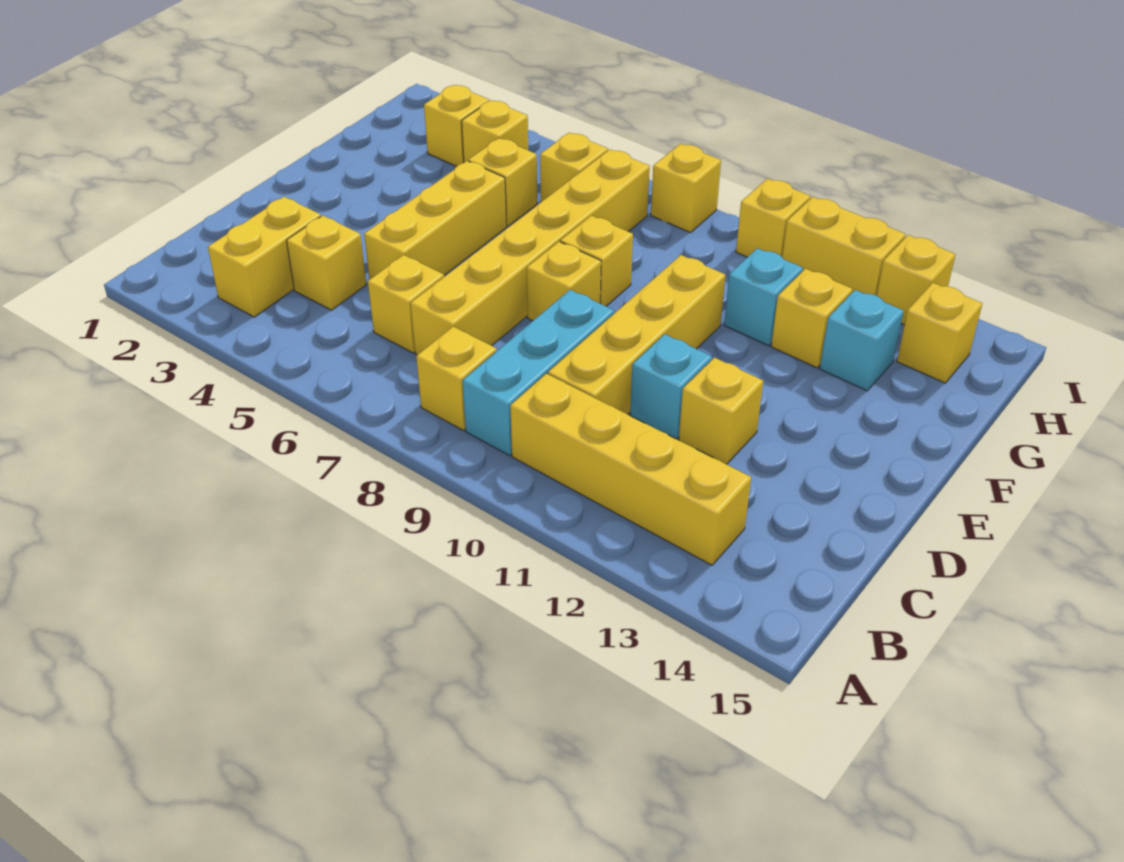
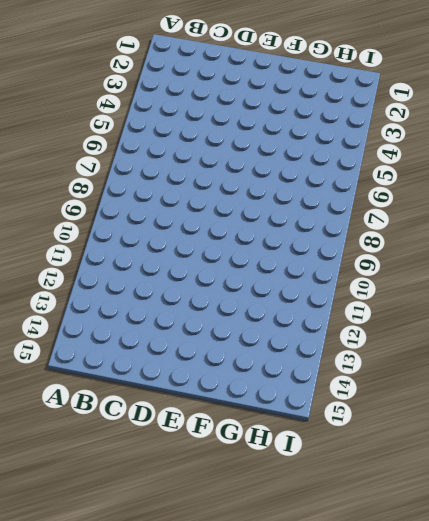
none -> yellow 1x2 brick [208,197,321,317]
none -> yellow 1x1 brick [416,327,497,431]
none -> cyan 1x3 brick [463,290,614,456]

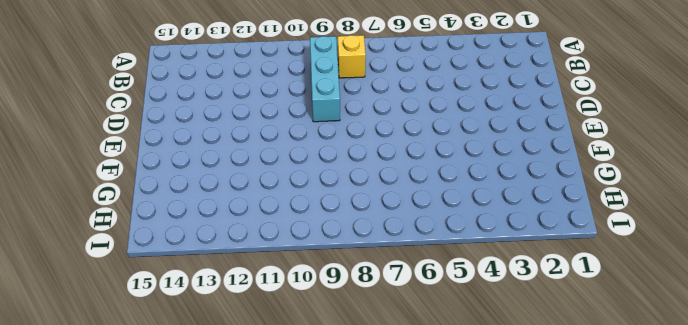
none -> yellow 1x2 brick [208,197,321,317]
none -> yellow 1x4 brick [510,374,751,565]
none -> yellow 1x1 brick [286,215,366,310]

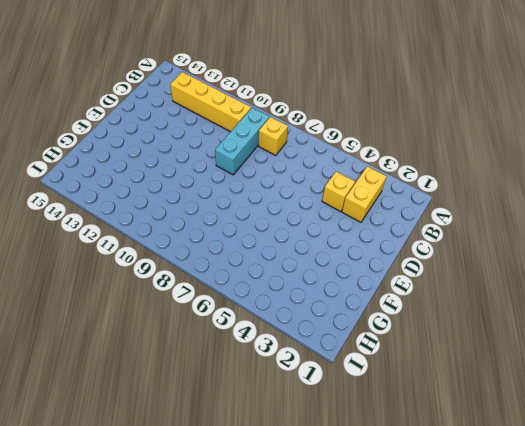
none -> yellow 1x1 brick [368,255,444,353]
none -> yellow 1x6 brick [411,149,650,355]
none -> yellow 1x4 brick [548,255,725,414]

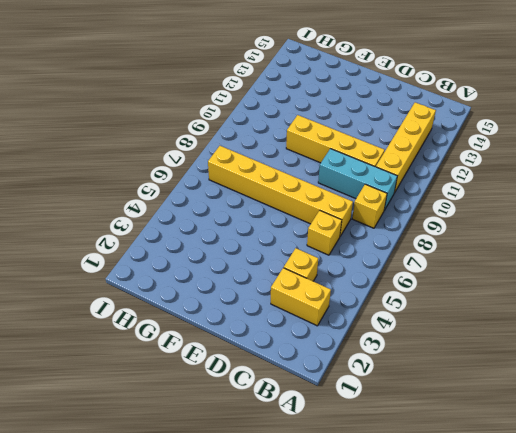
none -> yellow 1x3 brick [364,161,507,280]
none -> cyan 1x1 brick [630,334,712,439]
none -> yellow 1x1 brick [679,358,763,464]

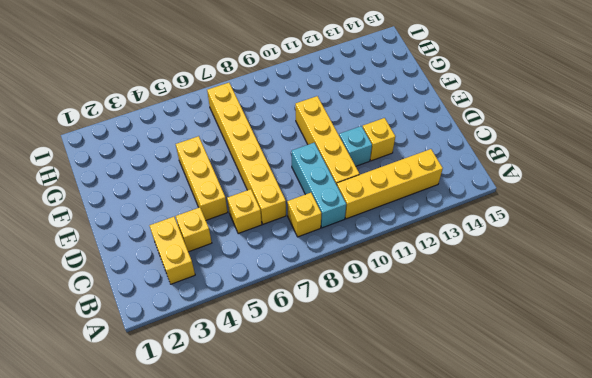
none -> yellow 1x1 brick [527,242,601,321]
none -> yellow 1x1 brick [560,216,633,306]
none -> yellow 1x1 brick [468,138,537,226]

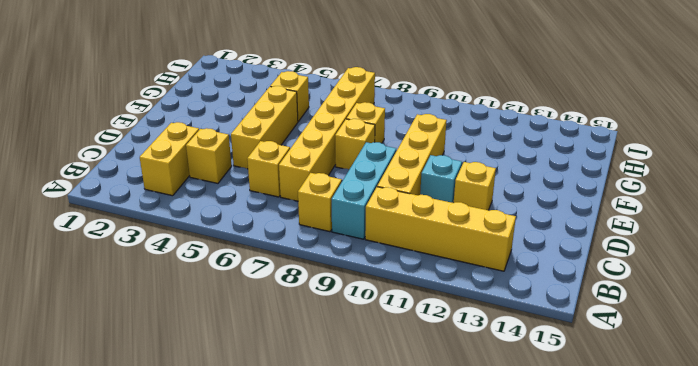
none -> cyan 1x1 brick [724,248,803,346]
none -> yellow 1x1 brick [771,269,852,368]
none -> cyan 1x1 brick [820,290,904,391]

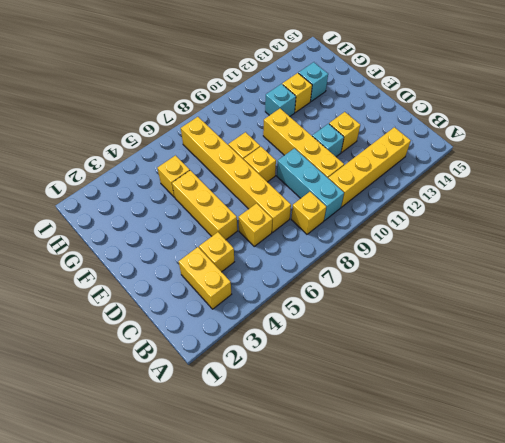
none -> yellow 1x1 brick [424,85,489,166]
none -> yellow 1x1 brick [462,100,528,162]
none -> yellow 1x1 brick [540,133,608,202]

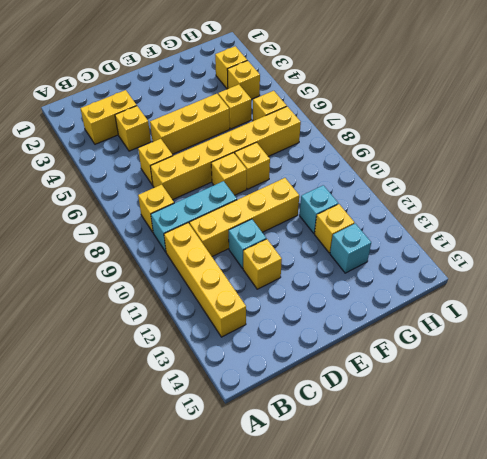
none -> yellow 1x1 brick [897,283,982,383]
none -> yellow 1x1 brick [651,144,721,233]
none -> yellow 1x1 brick [736,179,811,257]

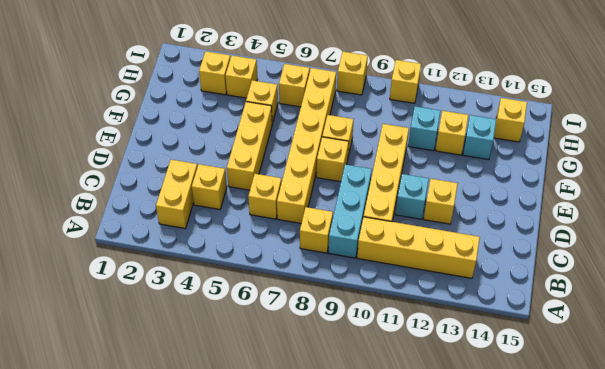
none -> yellow 1x2 brick [782,197,906,296]
none -> yellow 1x1 brick [877,235,956,325]

